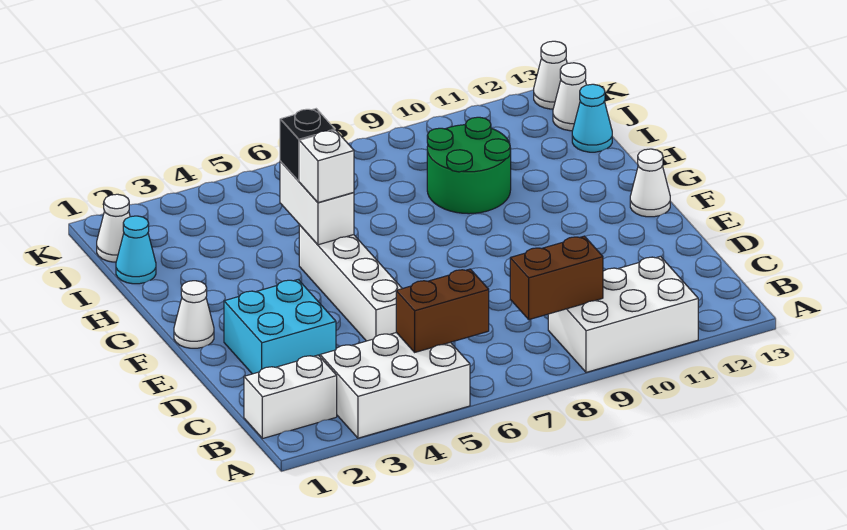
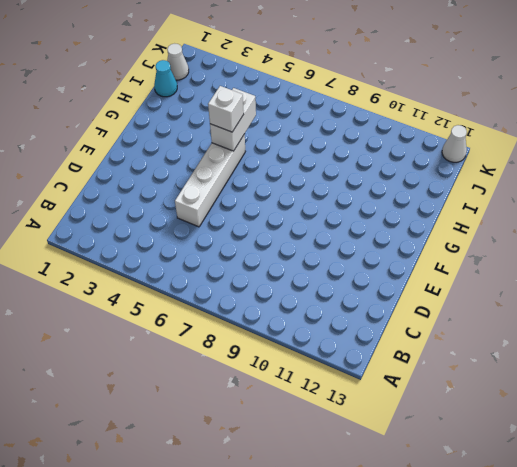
none -> white 2x3 brick [320,333,470,438]
none -> white 2x3 brick [548,256,698,372]
none -> white 1x2 brick [244,355,337,439]

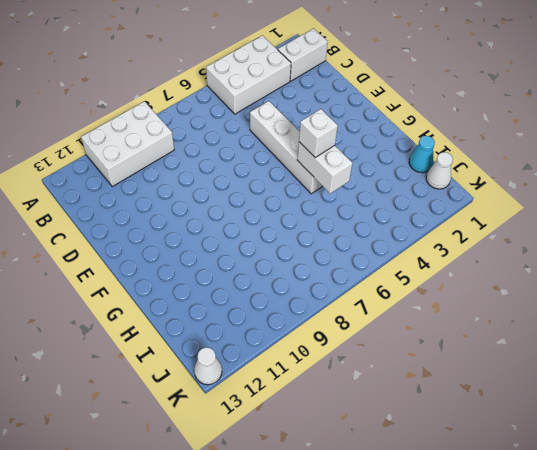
none -> cyan 2x2 brick [224,280,336,374]
none -> white 1x1 cone [174,281,214,348]
none -> white 1x1 cone [630,149,670,217]

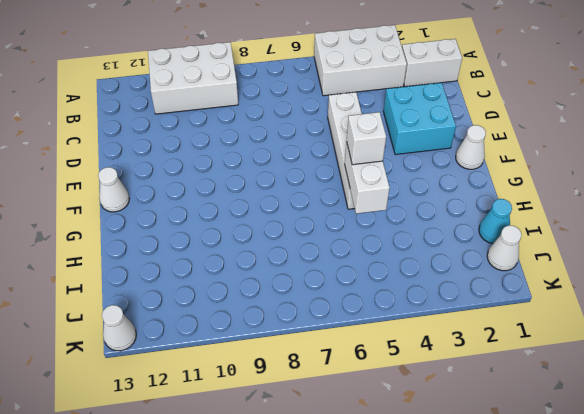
none -> green 2x2 round brick [427,117,511,214]
none -> cyan 1x1 cone [572,84,612,152]
none -> white 1x1 cone [553,63,586,131]

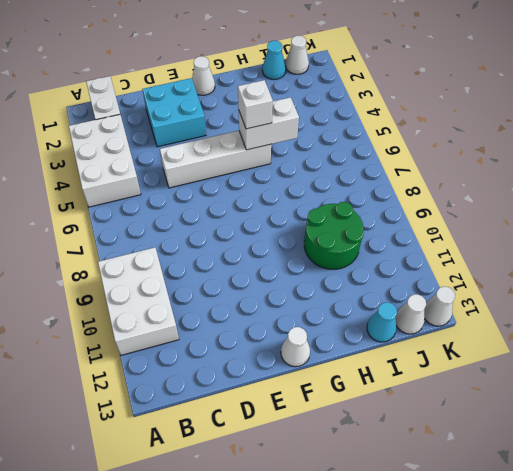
none -> brown 1x2 brick [396,269,489,352]
none -> brown 1x2 brick [510,236,603,320]
none -> black 1x1 brick [280,109,335,181]

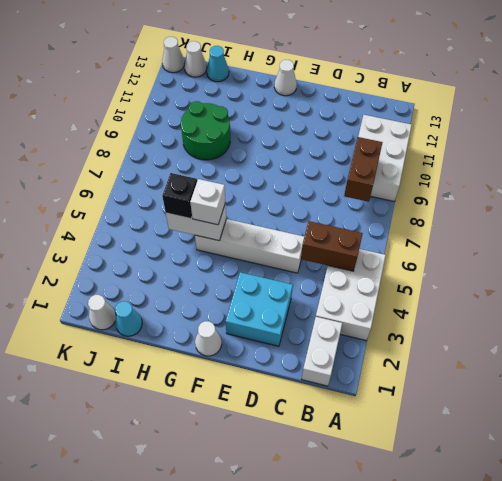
brown 1x2 brick [301,221,363,271] -> brown 1x2 brick turned to [396,269,489,352]

